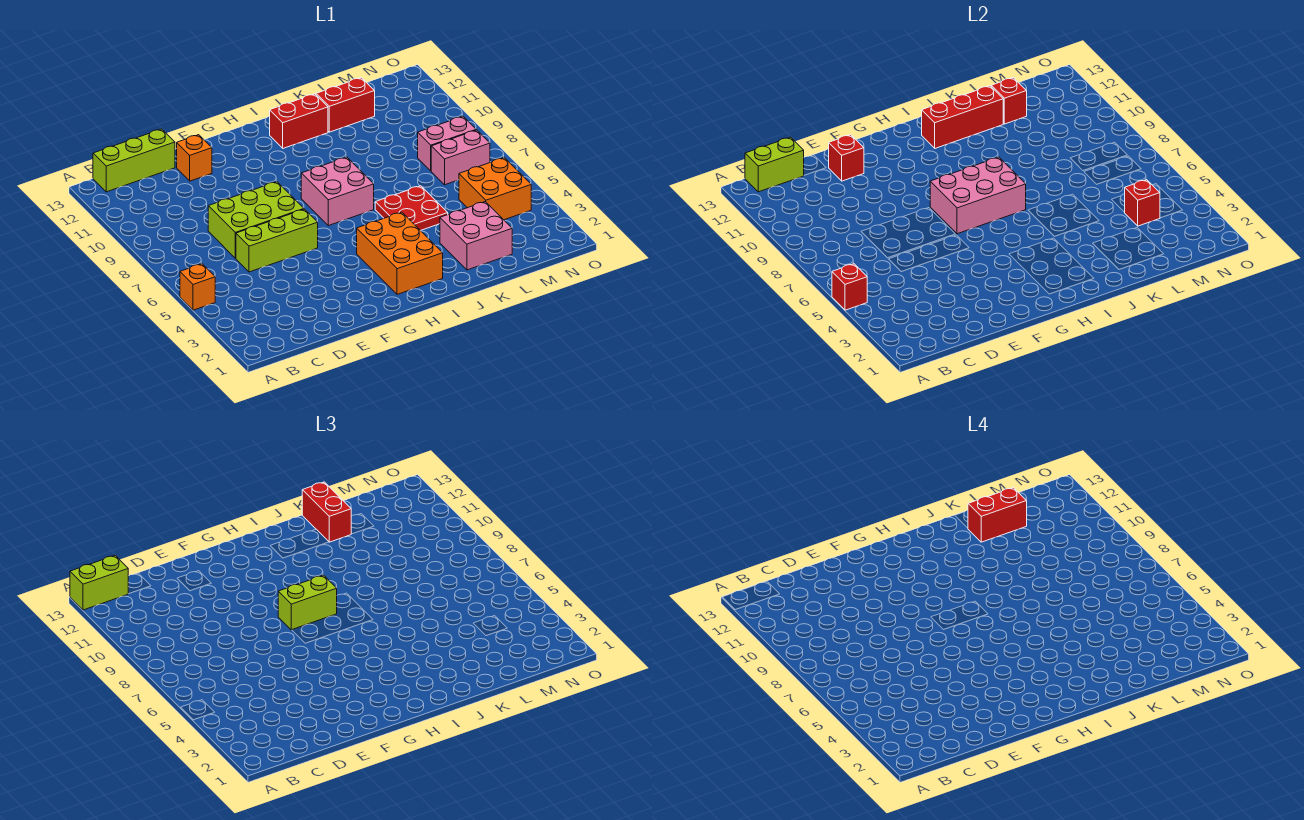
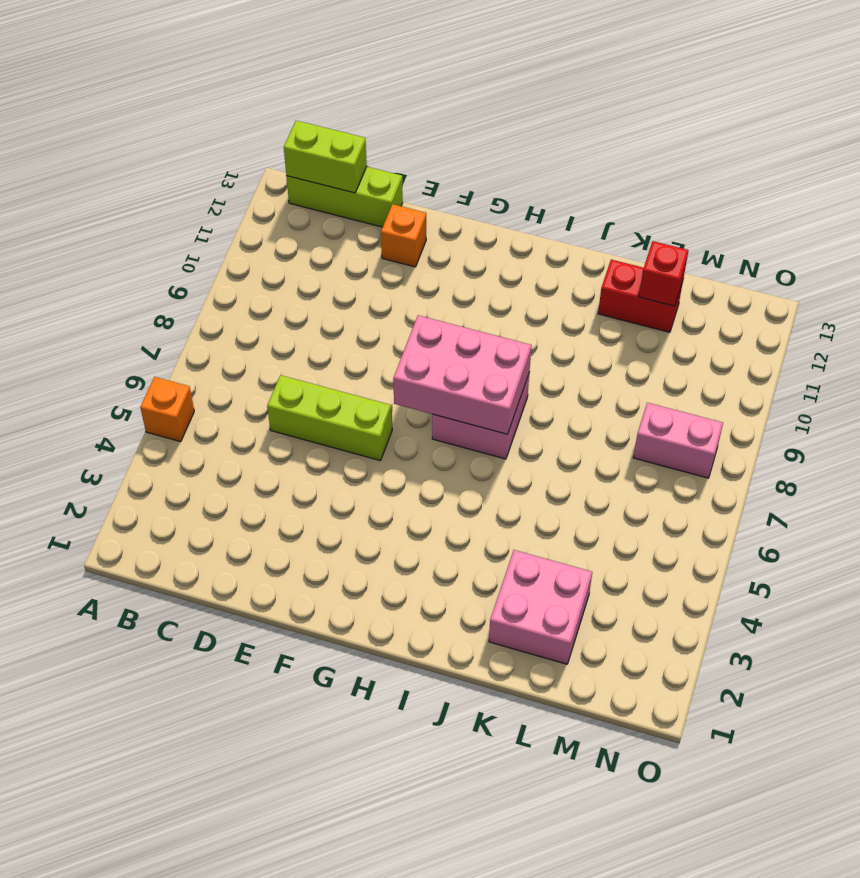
none -> lime 2x3 brick [208,182,304,258]
none -> orange 2x3 brick [357,212,443,294]
none -> red 1x2 brick [270,94,328,148]

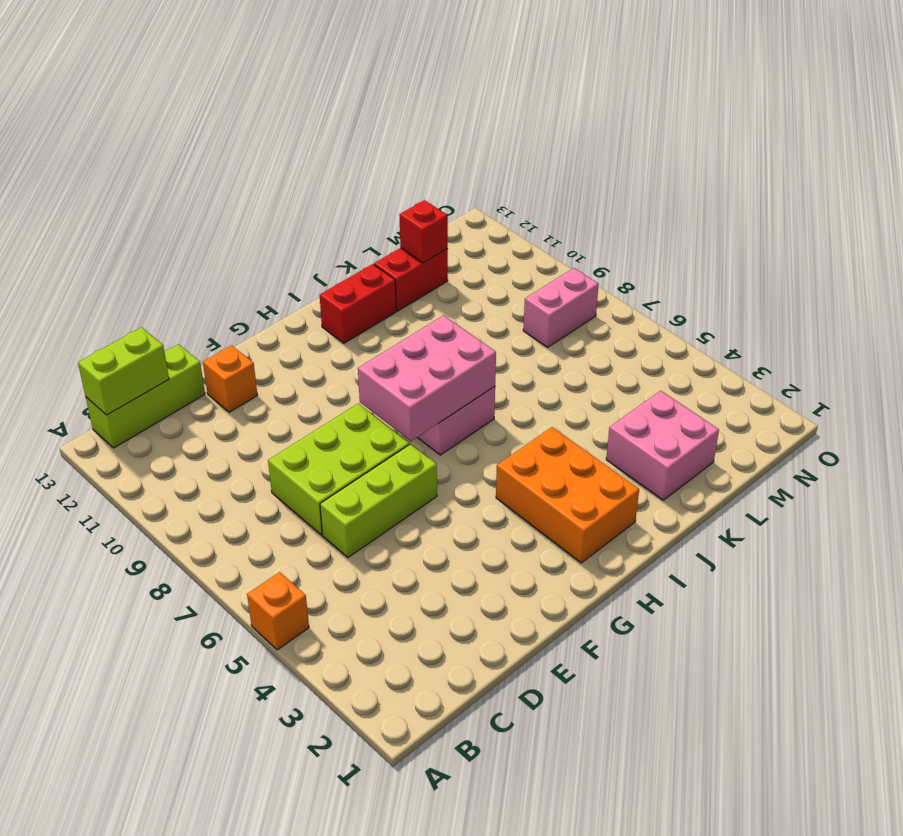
none -> red 2x2 plate [375,186,448,231]
none -> orange 2x2 brick [459,158,531,220]
none -> pink 1x2 brick [431,130,490,185]

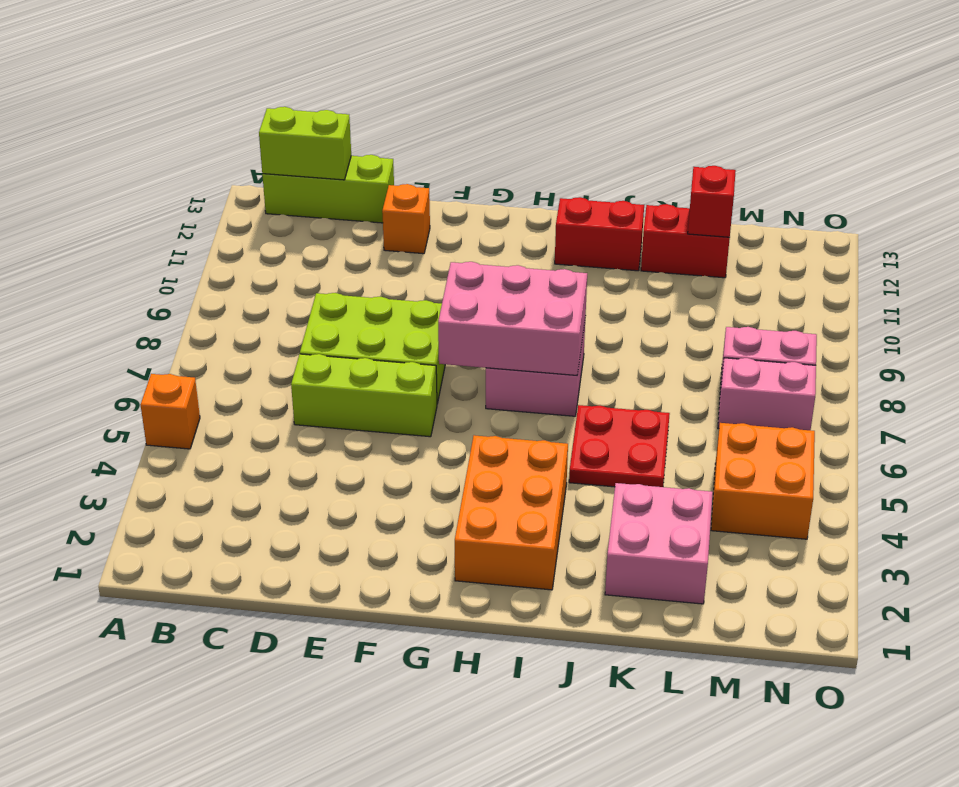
none -> red 1x1 brick [832,264,867,310]
none -> red 1x1 brick [829,135,864,181]
none -> red 1x3 brick [922,86,1003,148]

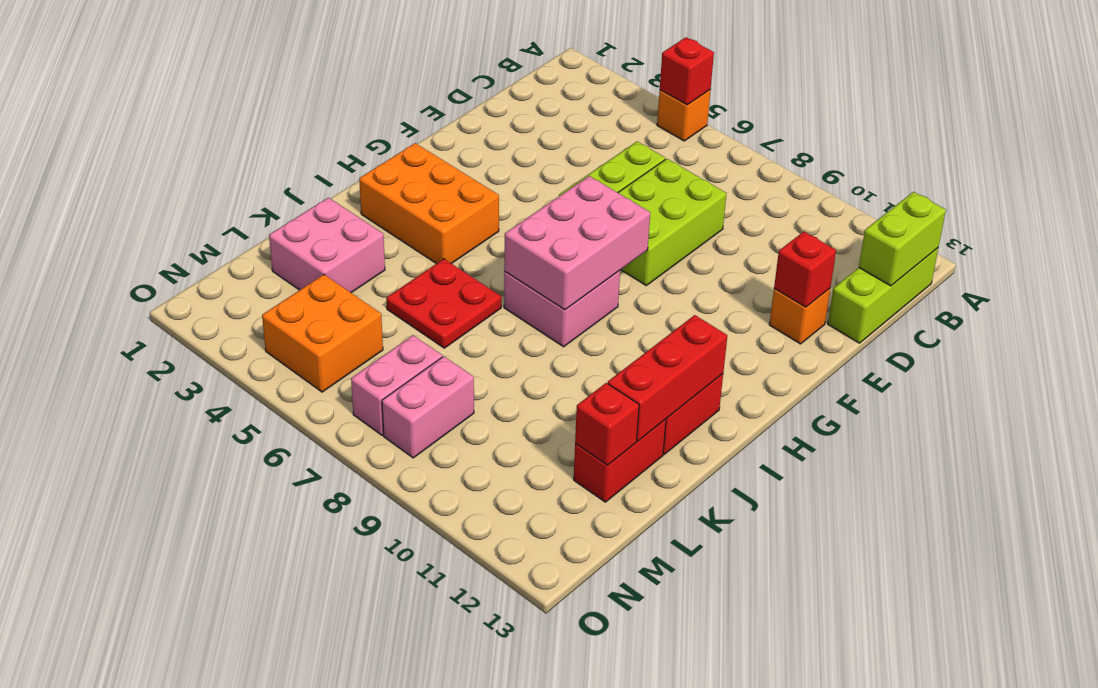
none -> red 1x1 brick [1125,180,1160,226]
none -> lime 1x2 brick [70,555,128,610]
none -> lime 1x2 brick [278,575,337,630]

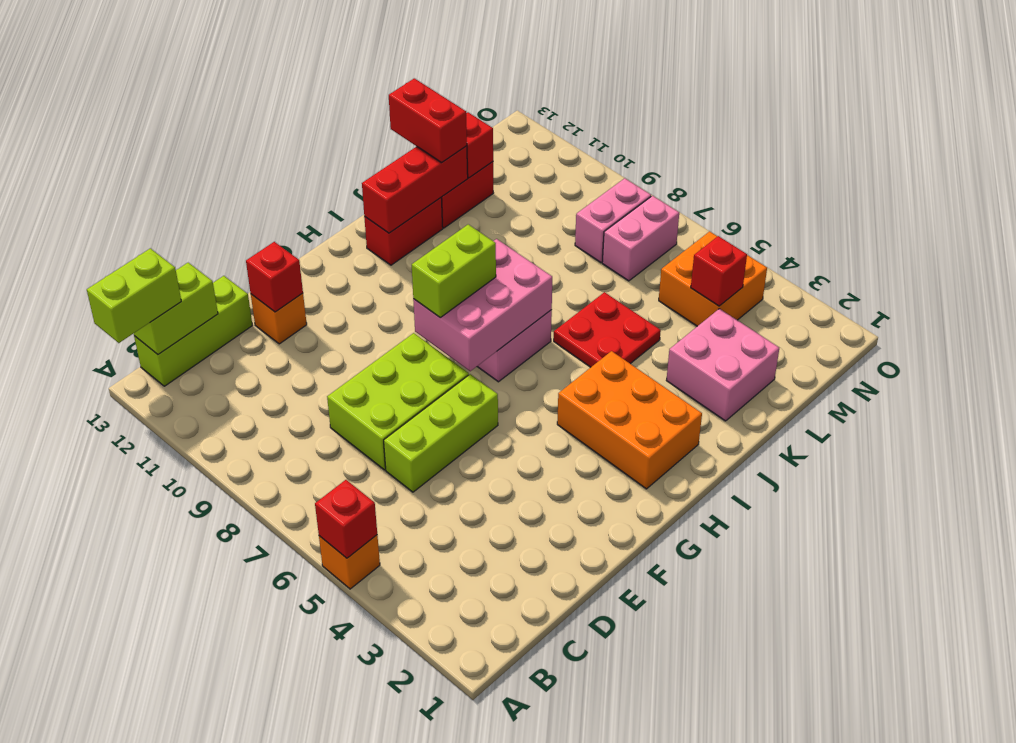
none -> red 1x2 brick [968,488,1027,542]

